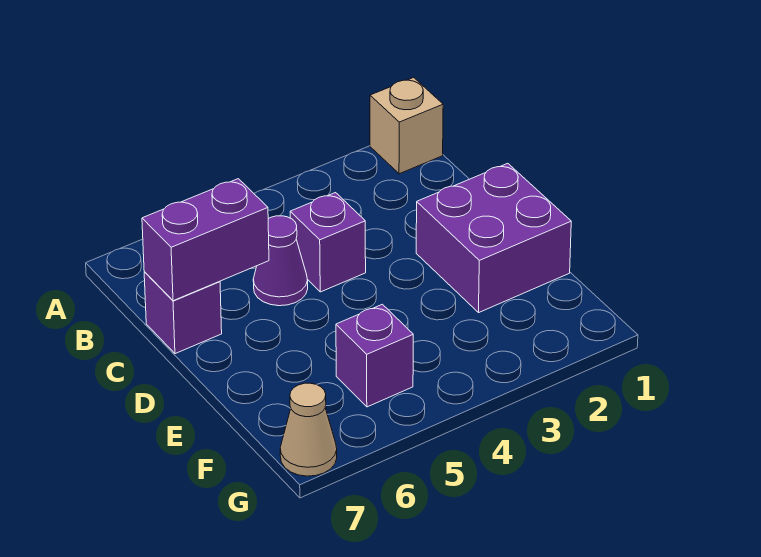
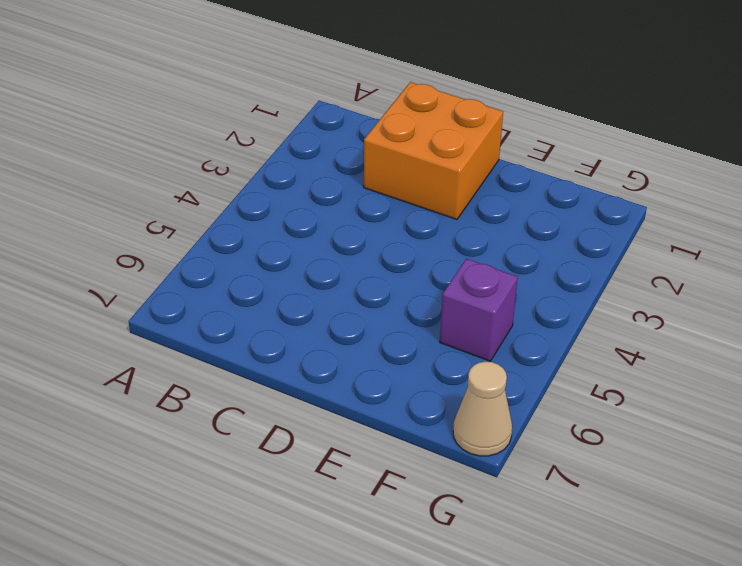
orange 2x2 brick [364,82,503,219] -> purple 2x2 brick [416,163,571,312]
none -> tan 1x1 brick [370,78,443,174]
none -> purple 1x1 brick [290,193,366,292]

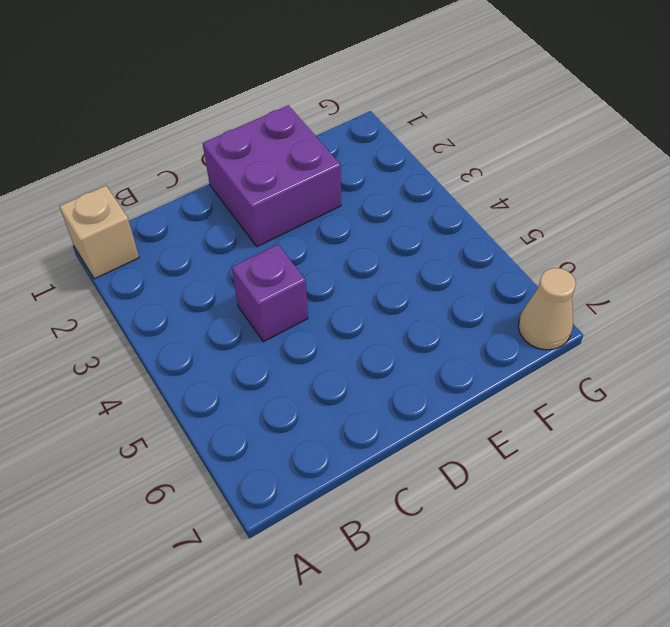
none -> purple 1x1 cone [253,216,308,306]
none -> purple 1x1 brick [144,272,222,354]

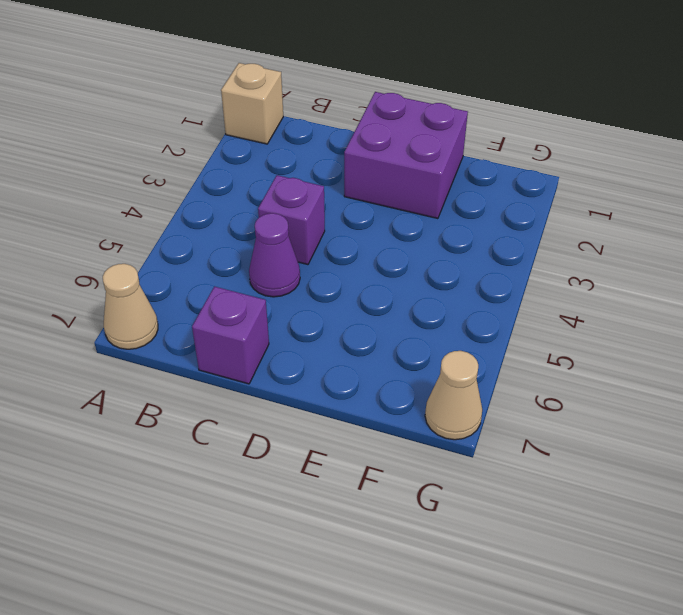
tan 1x1 cone [103,264,158,349] -> none
none -> purple 1x1 brick [336,304,413,407]
none -> purple 1x2 brick [142,179,269,301]

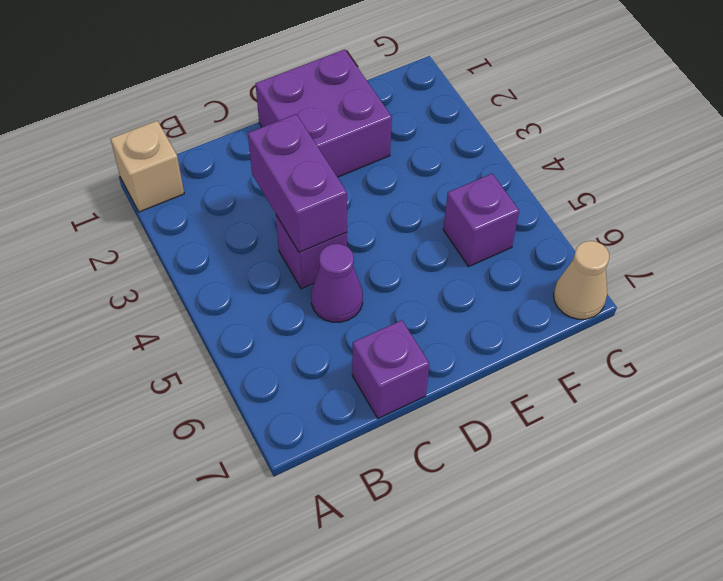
purple 1x2 brick [248,114,347,252] -> purple 1x2 brick moved to [142,179,269,301]

